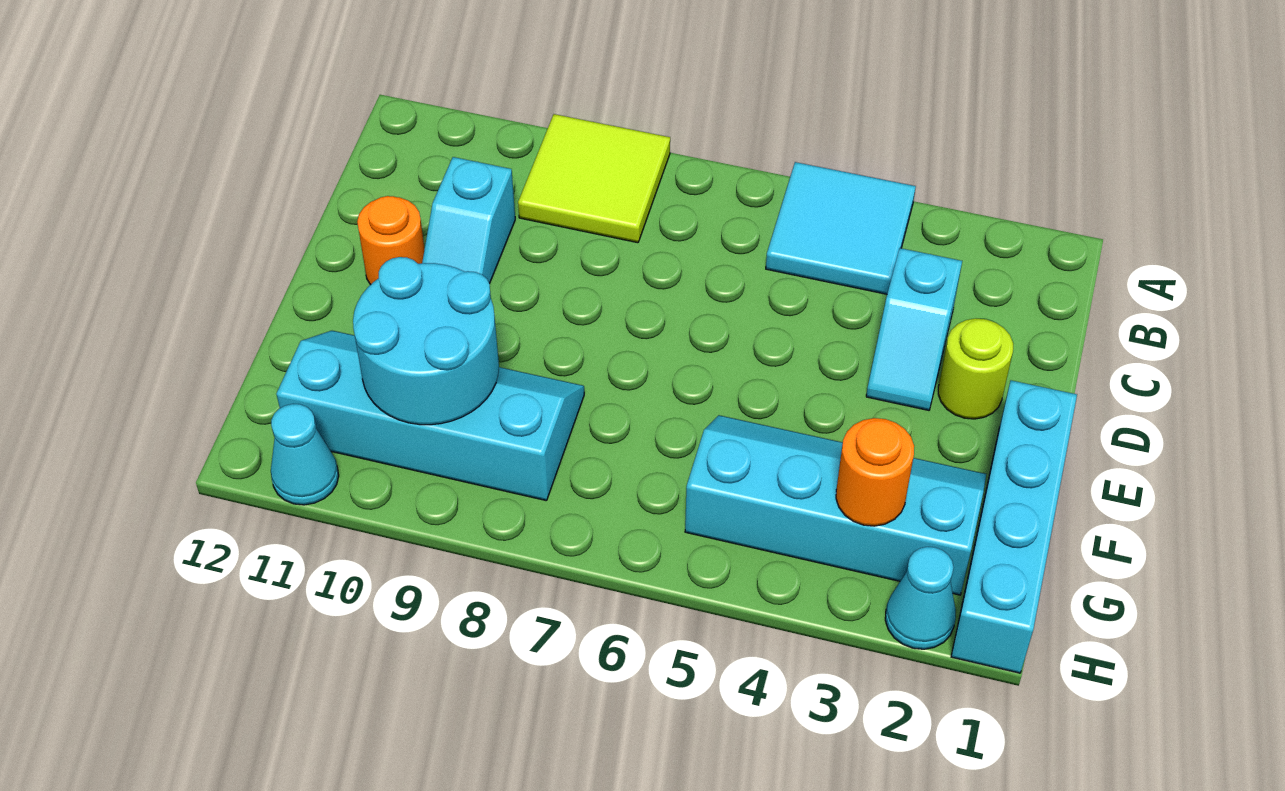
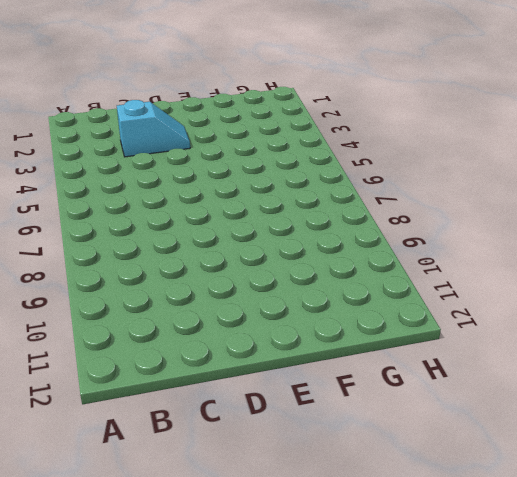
none -> cyan 2x2 tile [766,162,916,294]
none -> lime 2x2 tile [518,114,670,243]
none -> cyan 1x2 slope [422,157,515,284]

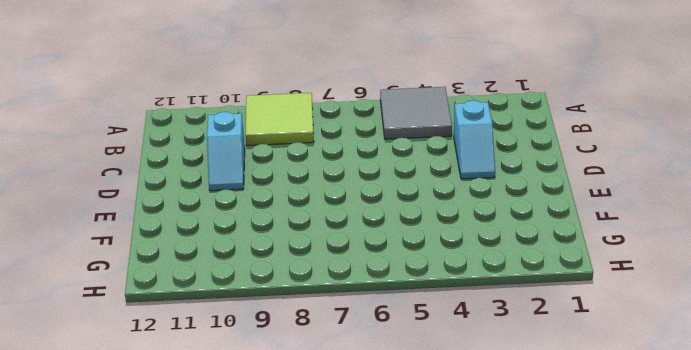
grey 2x2 tile [380,87,452,139] -> cyan 2x2 tile [766,162,916,294]
none -> lime 1x1 round brick [938,318,1013,419]
none -> orange 1x1 round brick [357,196,425,285]
none -> cyan 1x4 brick [951,380,1077,673]

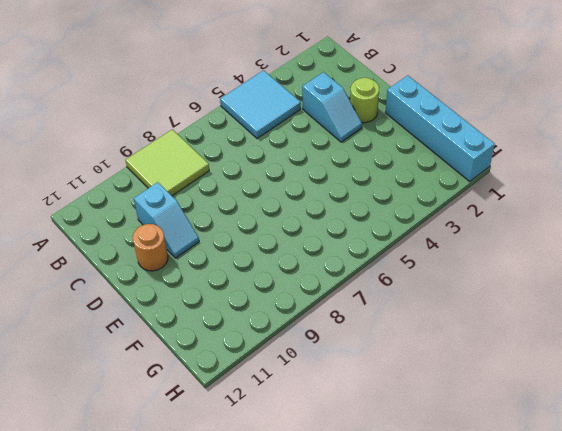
none -> cyan 2x4 slope [685,415,986,595]
none -> cyan 2x4 slope [277,331,584,501]
none -> cyan 1x1 cone [885,547,956,649]

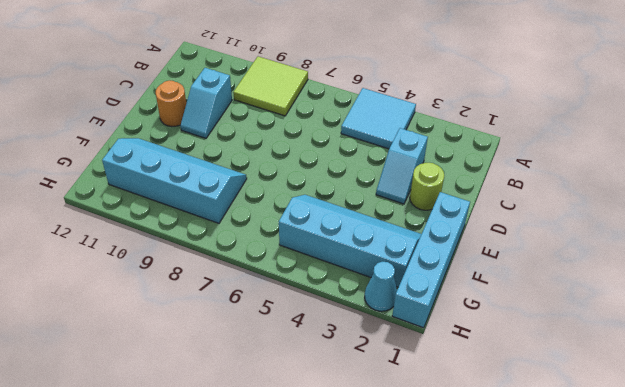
none -> cyan 1x1 cone [271,404,339,505]
none -> cyan 2x2 round brick [353,257,499,425]
none -> orange 1x1 round brick [836,418,914,526]

